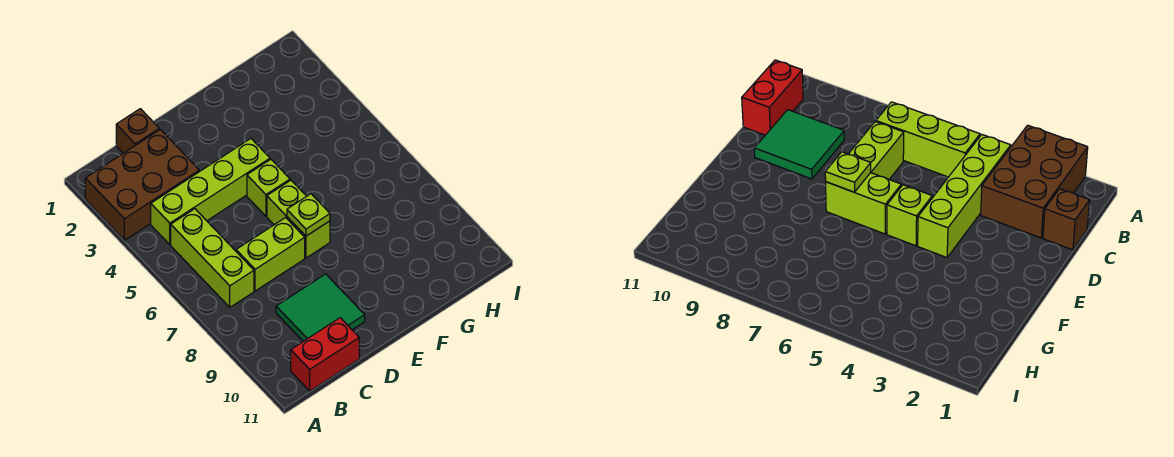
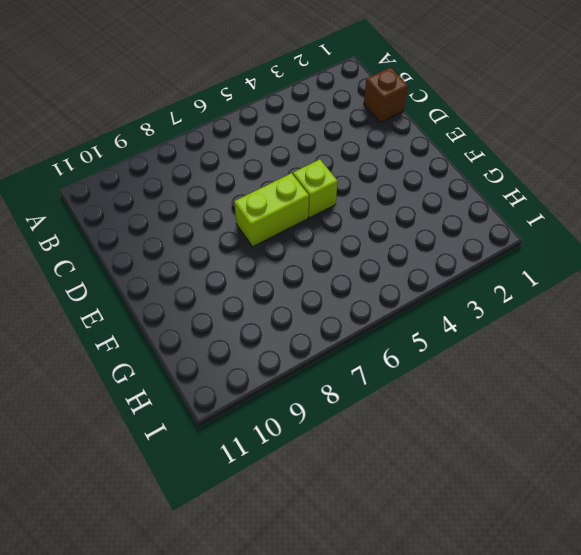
none -> brown 2x3 brick [85,130,199,240]
none -> lime 1x4 brick [151,139,270,245]

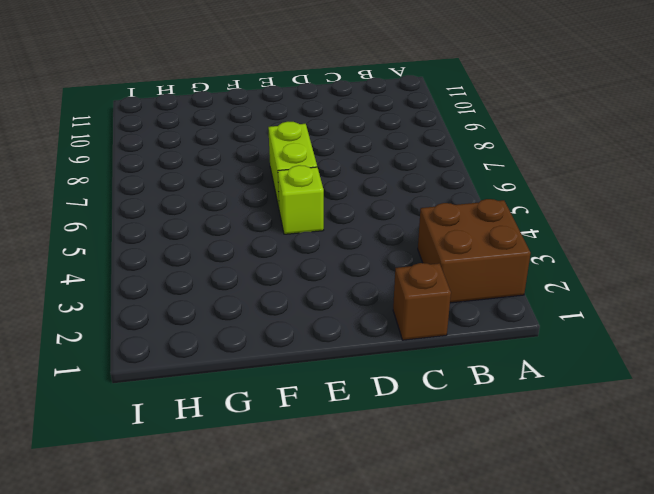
brown 2x2 brick [418,199,531,303] -> brown 2x3 brick [85,130,199,240]
none -> lime 1x4 brick [151,139,270,245]
none -> lime 1x3 brick [171,209,254,307]

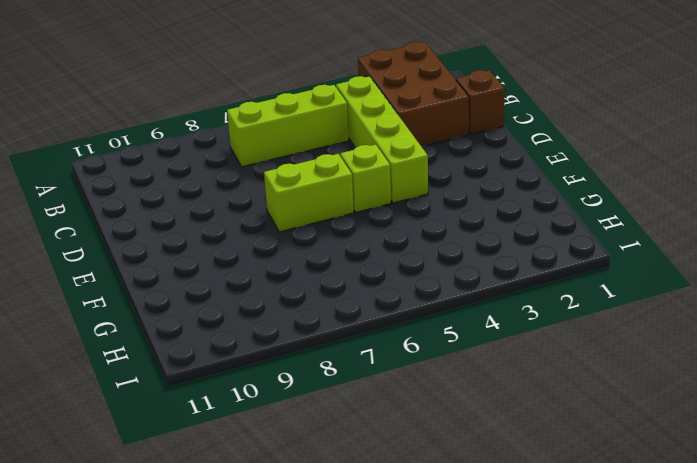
none -> red 1x2 brick [291,318,359,391]
none -> lime 1x2 brick [236,218,305,291]

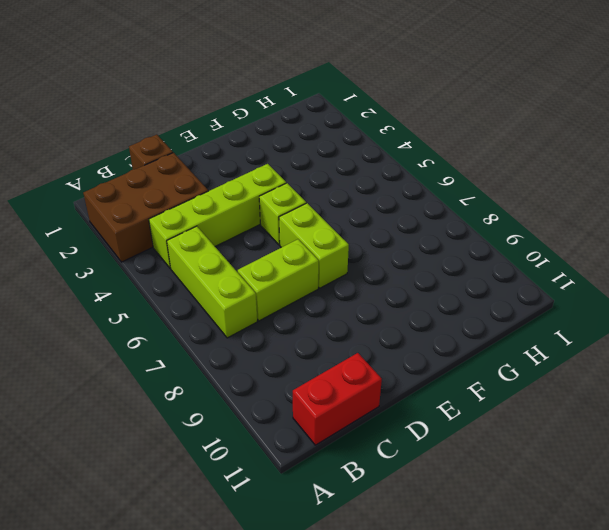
none -> green 2x2 tile [276,274,365,341]
none -> lime 1x1 plate [287,194,330,236]

